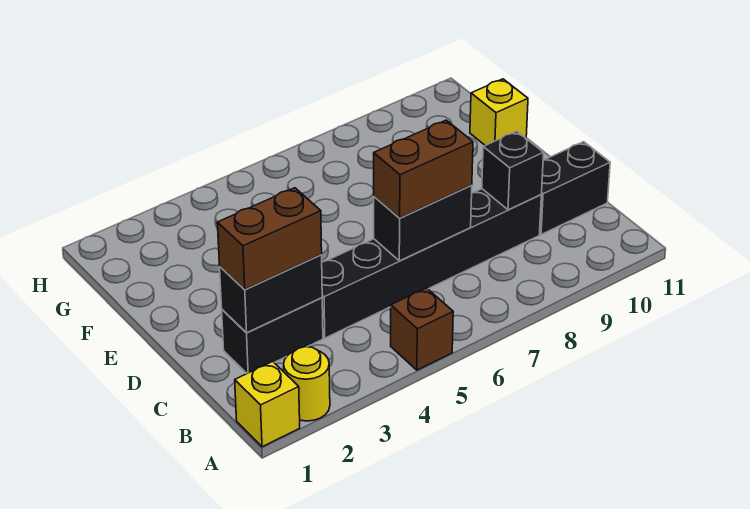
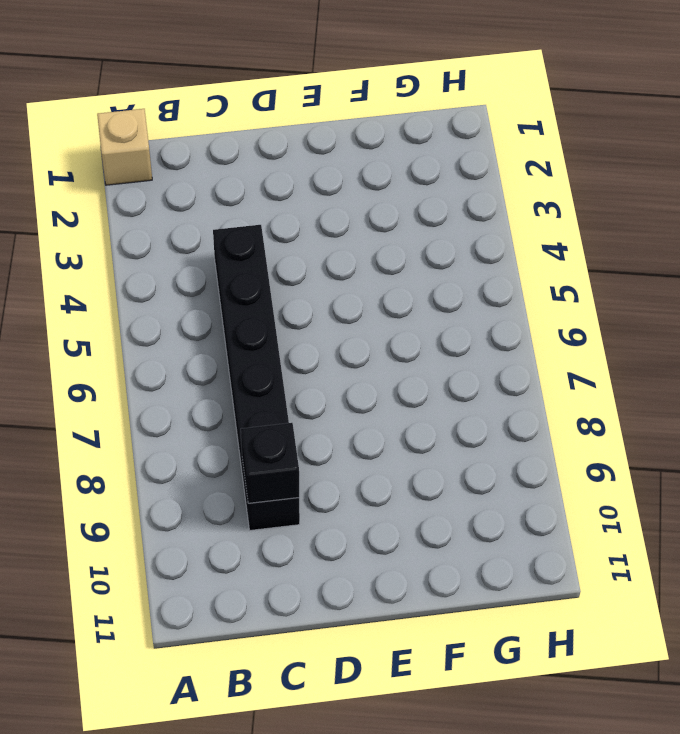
tan 1x1 brick [97,109,152,185] -> yellow 1x1 brick [235,361,300,447]
none -> yellow 1x1 round brick [284,347,330,421]
none -> brown 1x1 brick [391,288,453,370]
none -> black 1x2 brick [222,298,323,373]

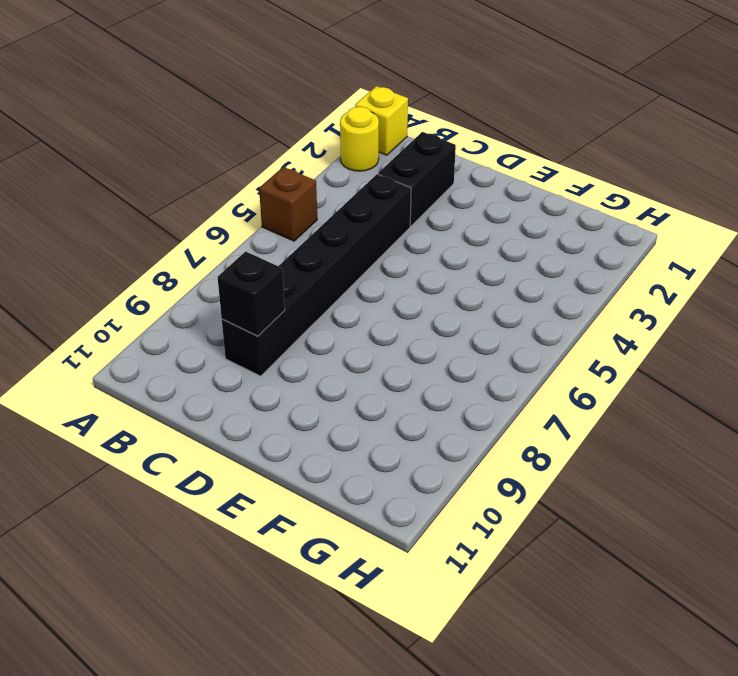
none -> black 1x2 brick [540,142,610,235]
none -> yellow 1x1 brick [470,79,528,145]
none -> black 1x2 brick [220,255,322,333]

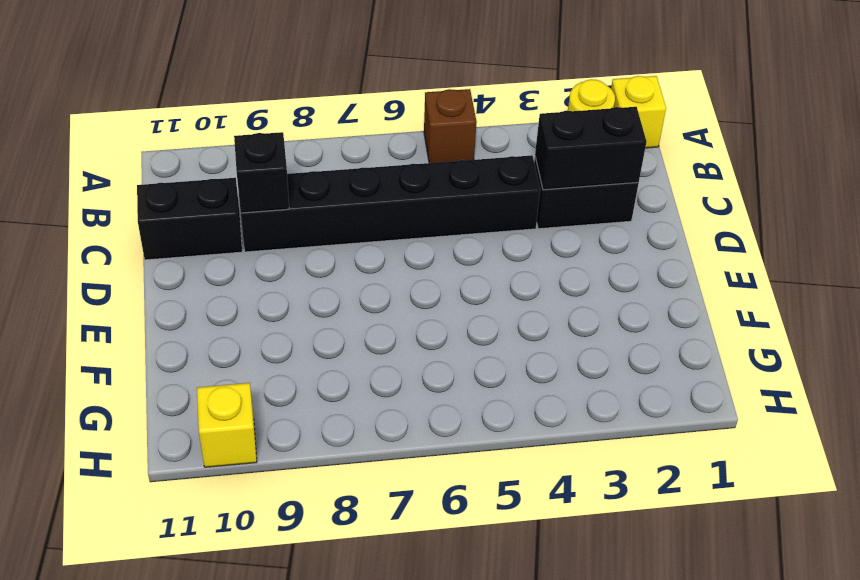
yellow 1x1 brick [197,383,257,467] -> yellow 1x1 brick moved to [470,79,528,145]
none -> black 1x2 brick [374,185,472,261]
none -> brown 1x2 brick [217,188,322,290]
none -> brown 1x2 brick [374,120,473,218]

